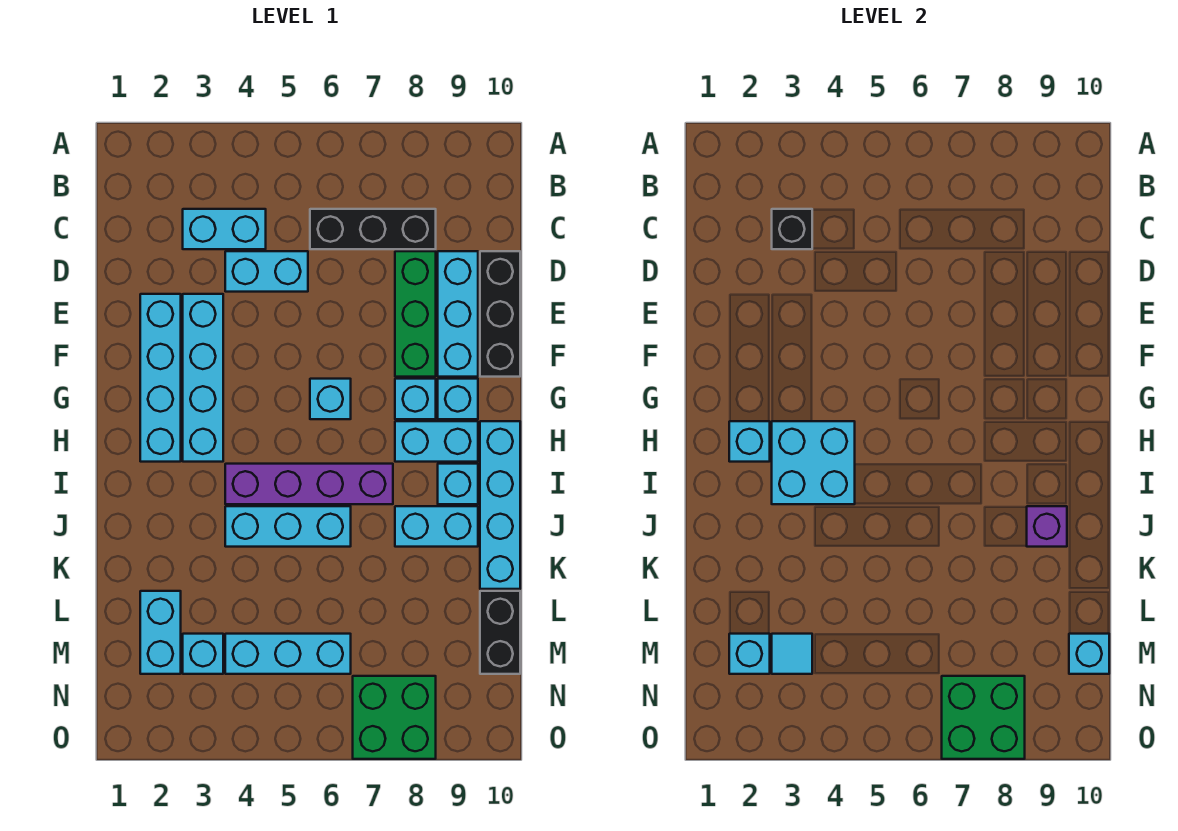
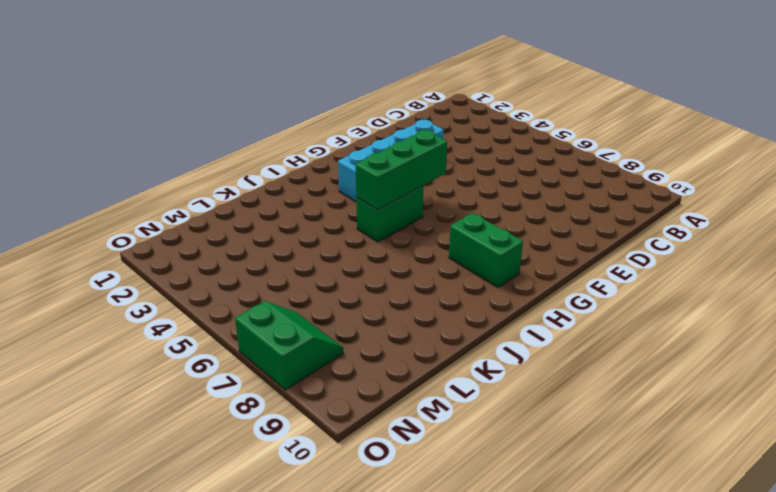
green 1x3 brick [356,130,447,210] -> green 1x3 brick moved to [395,251,436,377]
green 1x2 brick [356,186,423,242] -> purple 1x4 brick [225,464,393,504]
green 1x2 brick [449,213,523,287] -> cyan 1x2 brick [395,421,478,462]
green 2x2 slope [235,301,343,390] -> green 2x2 brick [353,676,436,759]
none -> cyan 1x2 brick [183,209,266,249]
none -> black 1x3 brick [310,209,436,249]
none -> cyan 1x2 brick [225,251,308,292]
none -> cyan 1x3 brick [438,251,478,377]

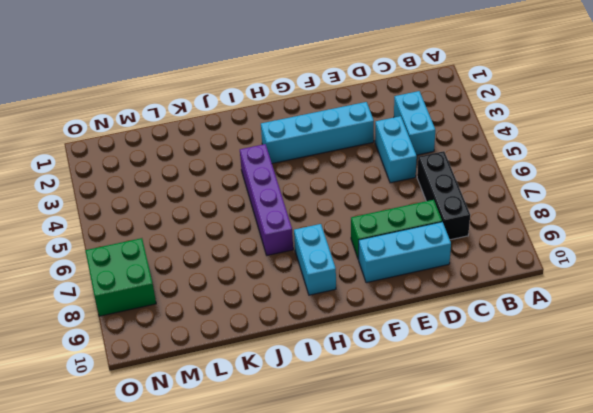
none -> black 1x3 brick [480,251,520,377]
none -> cyan 1x4 brick [140,294,181,462]
none -> cyan 1x1 brick [310,379,351,419]
none -> cyan 1x1 brick [395,379,436,419]

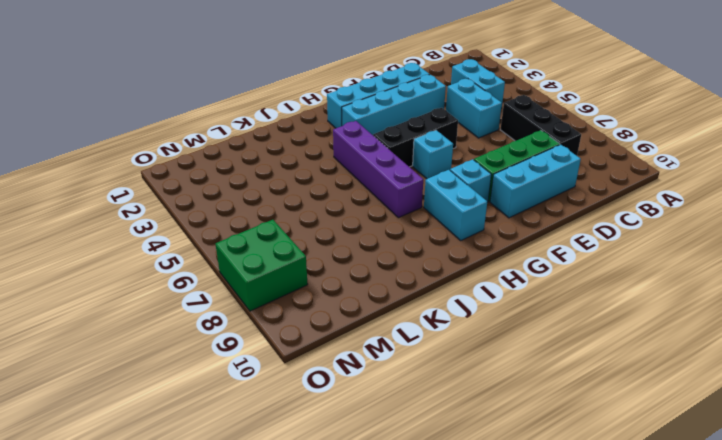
black 1x3 brick [373,108,458,167] -> black 1x3 brick moved to [480,251,520,377]
none -> cyan 1x1 brick [438,379,478,419]
none -> cyan 1x4 brick [480,421,520,589]
none -> cyan 1x1 brick [438,464,478,504]
none -> cyan 1x3 brick [225,506,351,547]

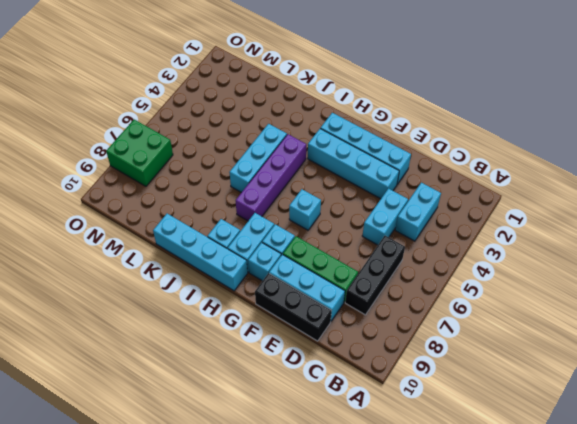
none -> cyan 1x2 brick [395,506,478,547]
none -> cyan 1x2 brick [140,591,181,674]
none -> black 1x2 brick [480,591,520,674]
none -> cyan 1x1 brick [183,634,223,674]

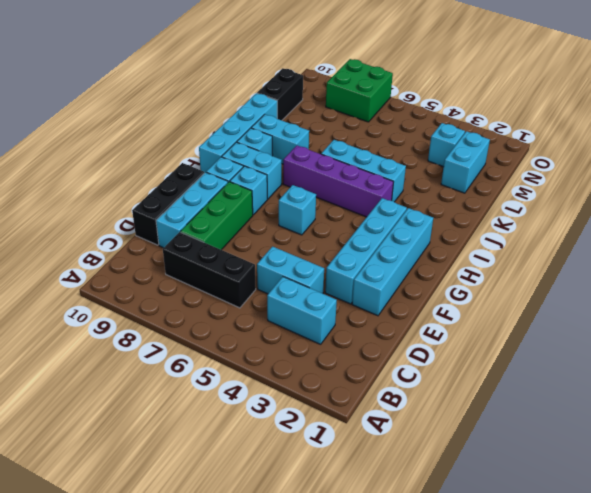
none -> cyan 1x3 brick [225,634,351,674]
none -> black 1x1 brick [772,209,812,249]
none -> cyan 1x1 brick [729,421,770,462]
none -> cyan 2x2 brick [772,421,855,504]

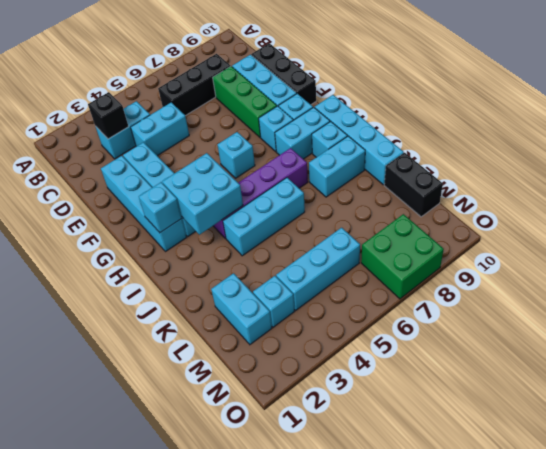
none -> purple 1x1 brick [1027,506,1067,547]
none -> cyan 1x1 brick [729,634,770,674]
none -> cyan 1x1 tile [772,634,812,674]
none -> cyan 1x1 brick [1069,634,1109,674]

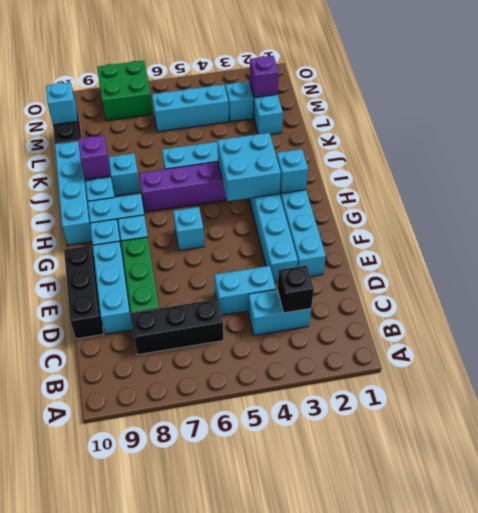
purple 1x1 brick [250,56,279,97] -> cyan 1x1 brick [729,634,770,674]
none -> cyan 1x1 tile [772,634,812,674]
none -> green 2x2 brick [942,676,1025,759]

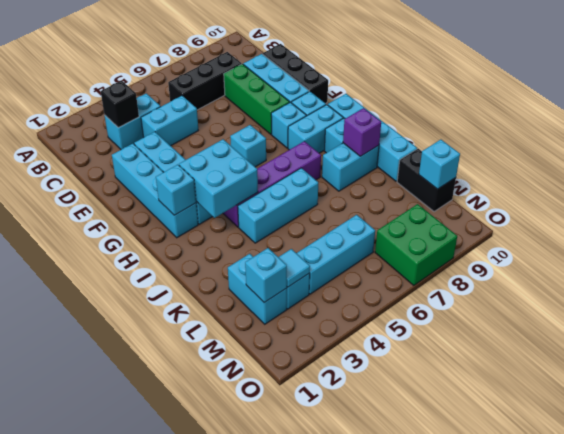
none -> green 2x2 brick [942,676,1025,759]

